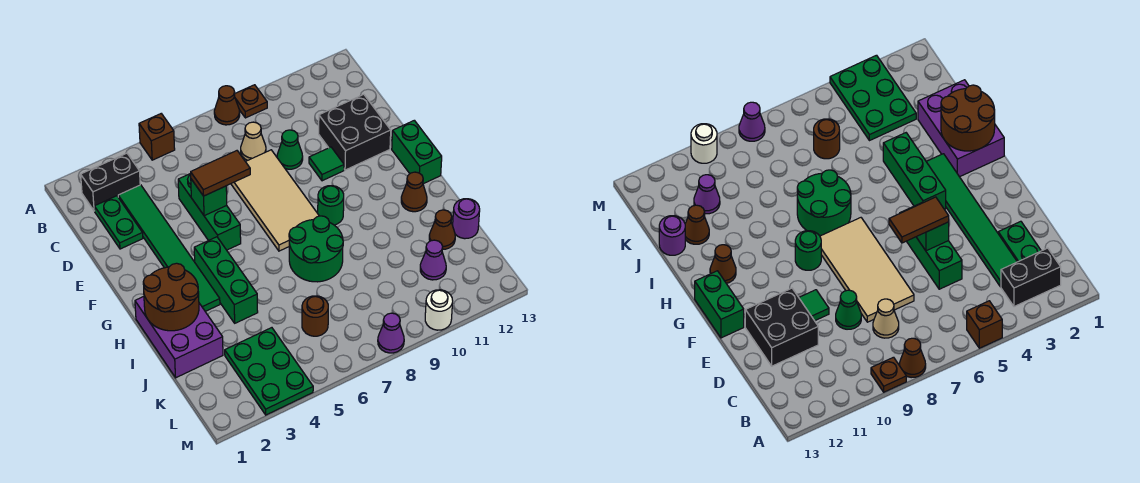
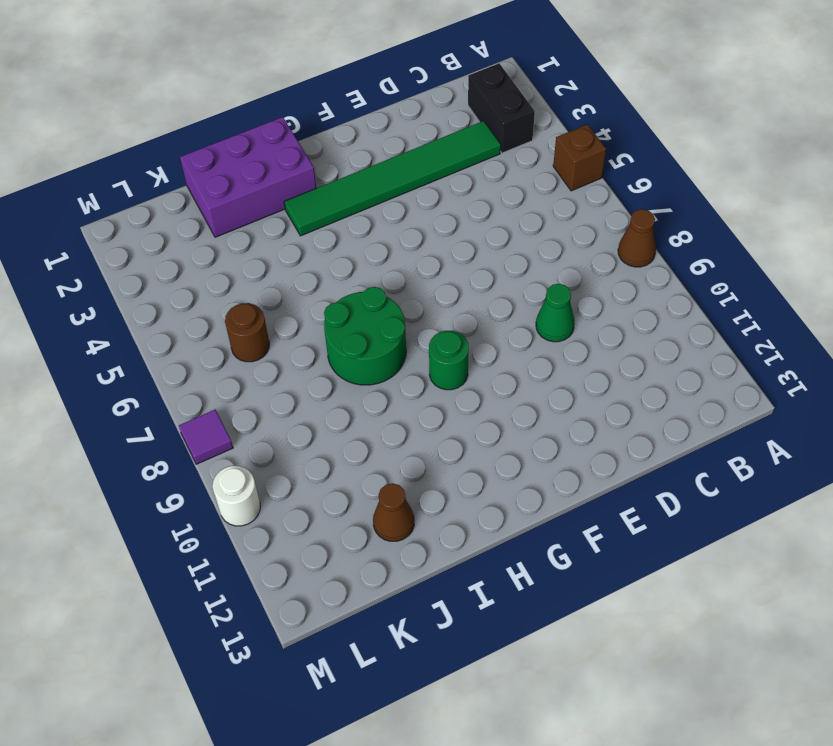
purple 1x1 tile [179,410,233,464] -> purple 1x1 cone [378,313,404,353]
none -> brown 1x1 plate [234,85,267,118]
none -> green 1x2 plate [94,196,143,249]
none -> tan 1x1 cone [241,122,266,160]

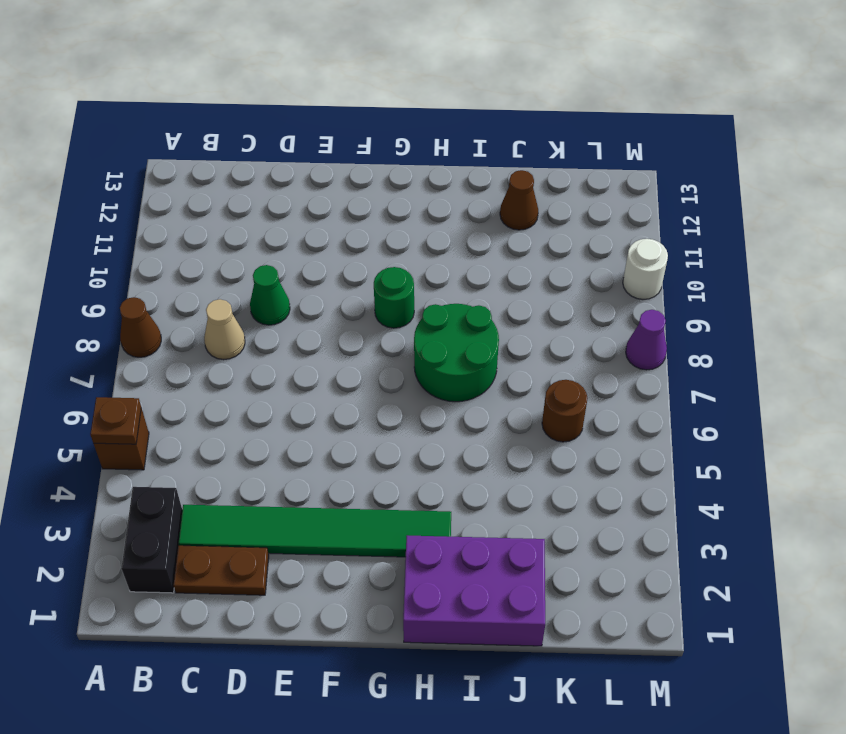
brown 1x1 plate [90,397,141,444] -> brown 1x1 plate moved to [234,85,267,118]
brown 1x2 plate [174,546,269,595] -> green 1x2 plate [94,196,143,249]
none -> green 1x3 brick [178,173,241,250]
none -> tan 2x4 tile [231,150,319,251]
none -> black 2x2 brick [319,94,391,170]

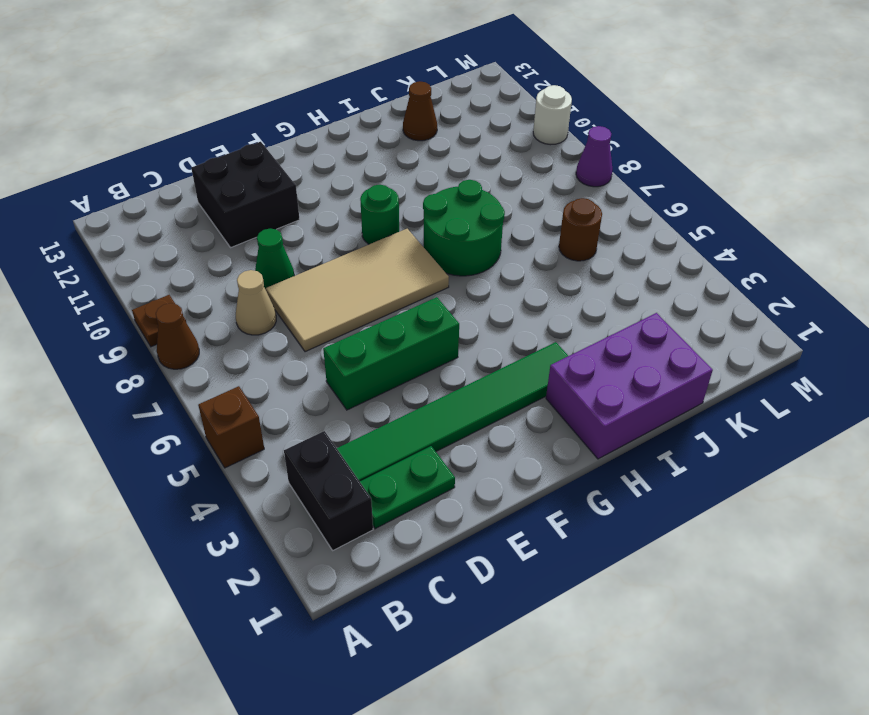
none -> green 1x1 tile [309,147,344,181]
none -> green 1x2 brick [392,120,442,184]
none -> green 1x3 brick [194,237,258,323]

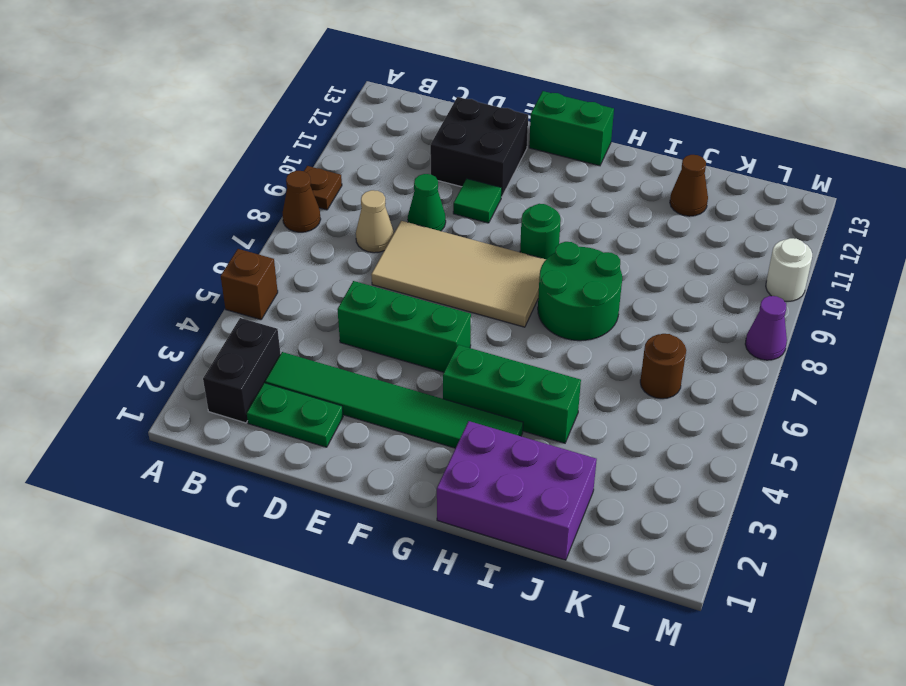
none -> brown 1x1 cone [401,172,427,212]
none -> purple 1x1 round brick [453,199,480,239]
none -> green 2x3 plate [225,328,313,415]

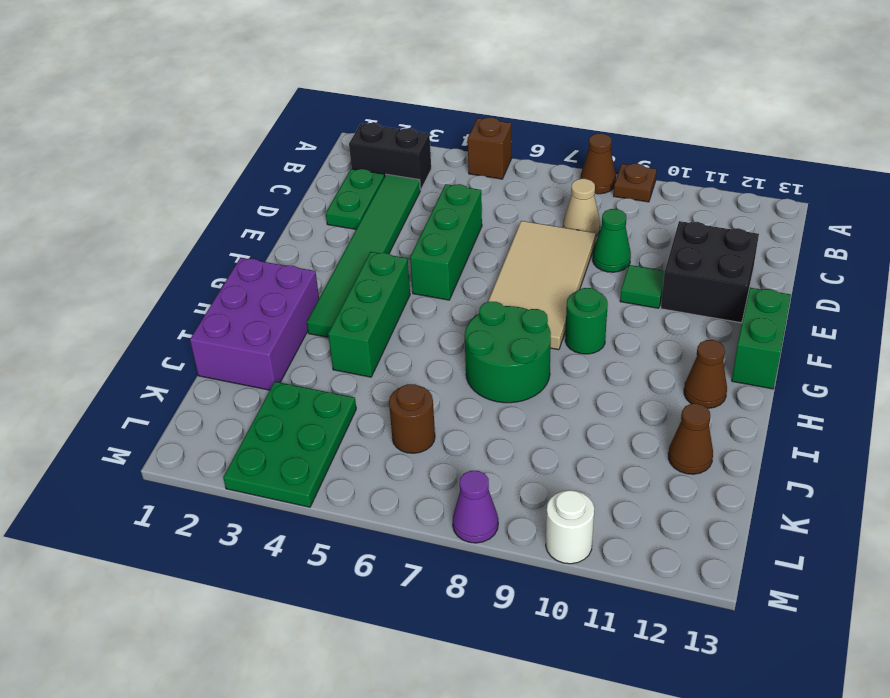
none -> purple 1x1 round brick [453,199,480,239]
none -> purple 1x1 cone [420,240,446,280]
none -> green 1x1 brick [191,179,227,216]

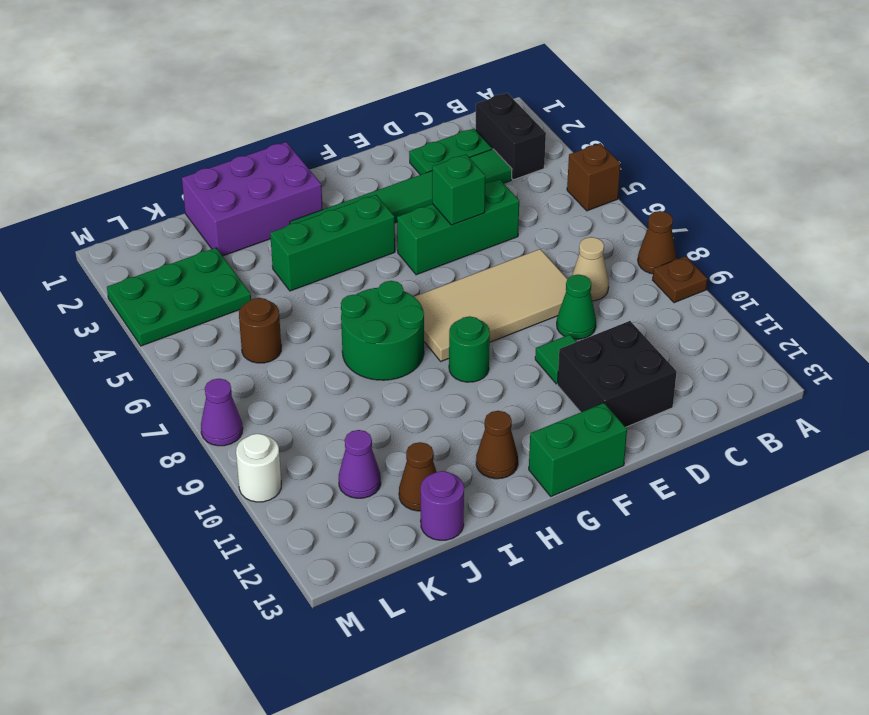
none -> brown 2x2 round brick [143,263,199,331]
none -> brown 1x2 tile [191,151,250,196]

